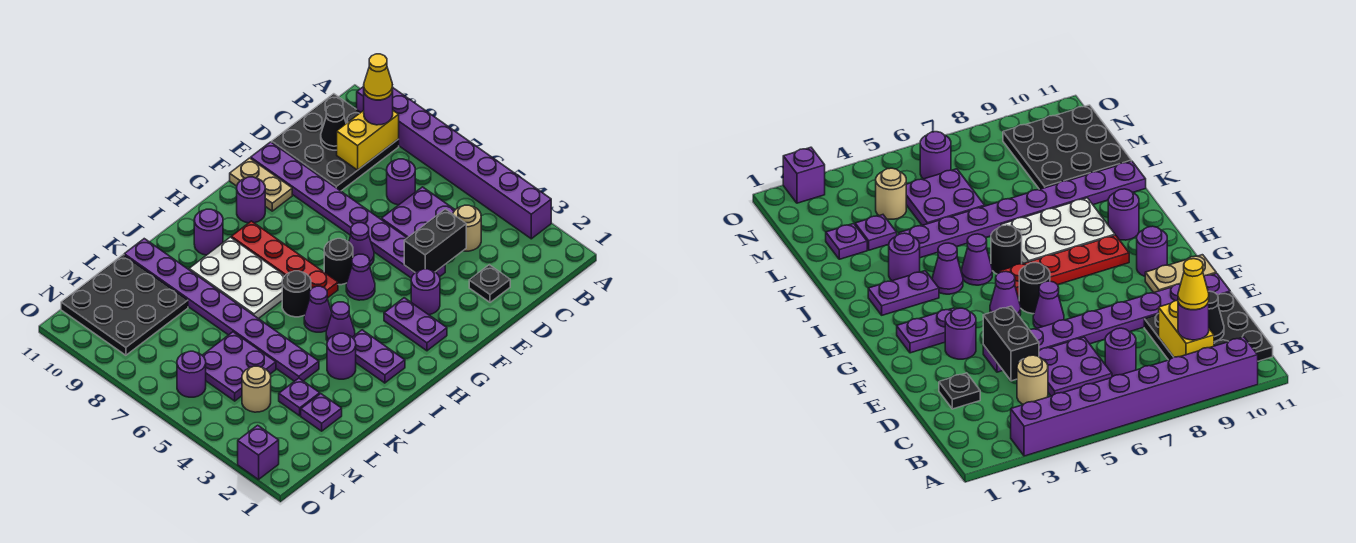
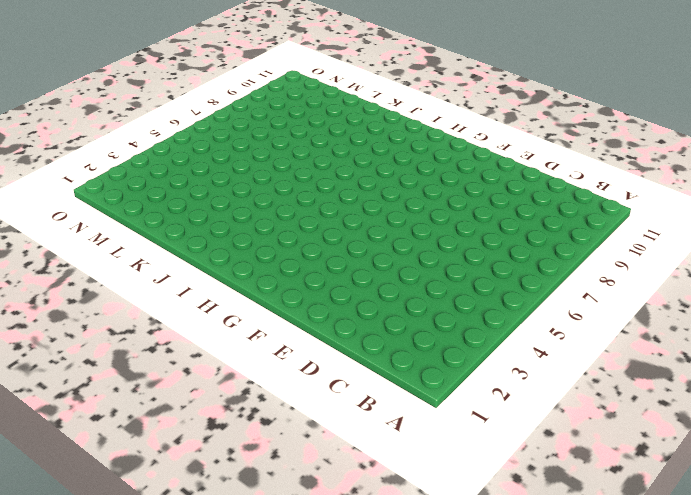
none -> purple 1x8 brick [357,87,551,239]
none -> black 3x3 plate [272,94,399,191]
none -> tan 1x1 round brick [453,205,481,251]
none -> purple 2x2 plate [381,187,455,238]

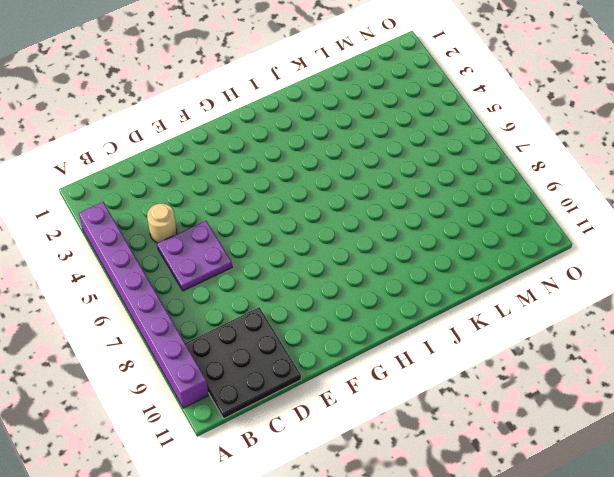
none -> purple 1x1 round brick [387,159,415,205]
none -> black 1x1 plate [469,265,510,302]
none -> purple 1x8 plate [251,142,445,278]
none -> purple 1x1 round brick [411,269,440,315]

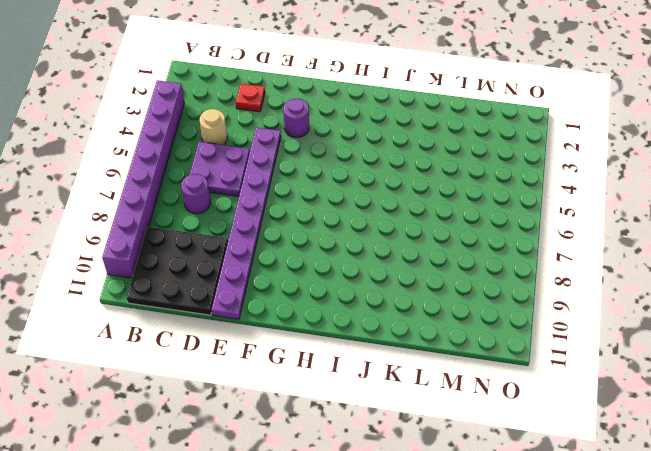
red 1x1 plate [236,84,265,112] -> black 1x1 plate [469,265,510,302]
none -> purple 1x1 cone [349,223,374,265]
none -> tan 1x2 plate [230,158,292,211]
none -> purple 1x2 plate [384,298,447,351]
none -> purple 1x1 cone [346,254,375,300]

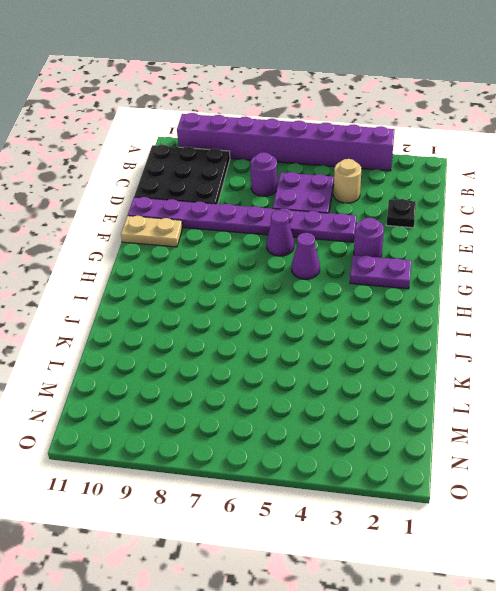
none -> black 1x1 round brick [324,239,353,285]
none -> purple 1x1 round brick [237,177,265,223]
none -> red 1x4 plate [231,221,338,298]
none -> purple 1x2 plate [352,330,405,383]

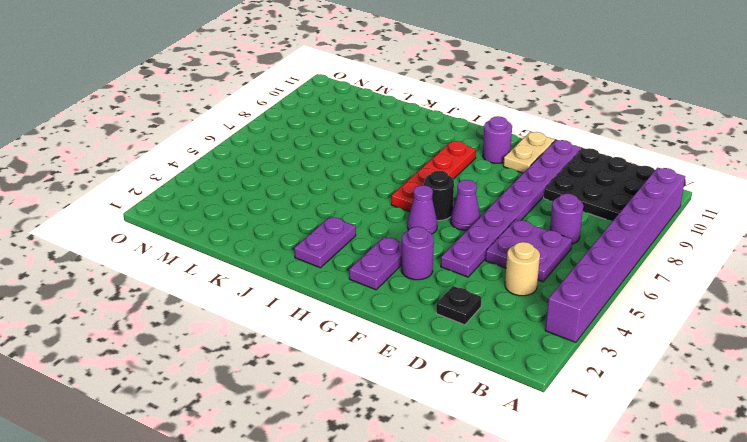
none -> purple 1x1 cone [326,302,355,341]
none -> purple 1x1 cone [304,286,332,332]
none -> black 1x1 round brick [282,271,311,317]
none -> white 2x3 plate [189,237,285,319]

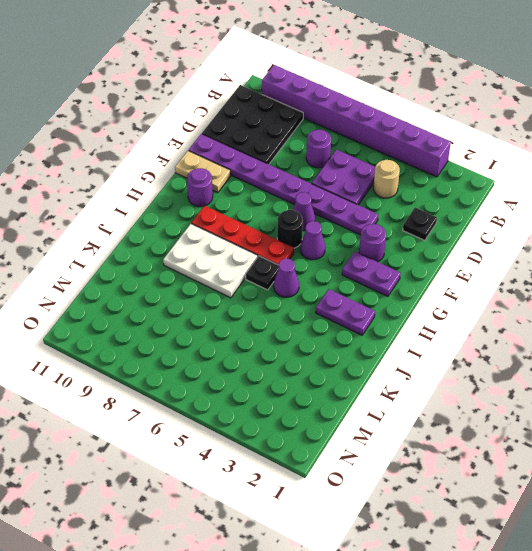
black 1x1 plate [246,256,279,290] -> black 1x1 round brick [282,271,311,317]
none -> purple 1x1 cone [326,302,355,341]
none -> purple 1x1 round brick [194,209,223,255]
none -> purple 1x1 round brick [327,333,356,379]
none -> purple 1x8 plate [124,239,319,381]

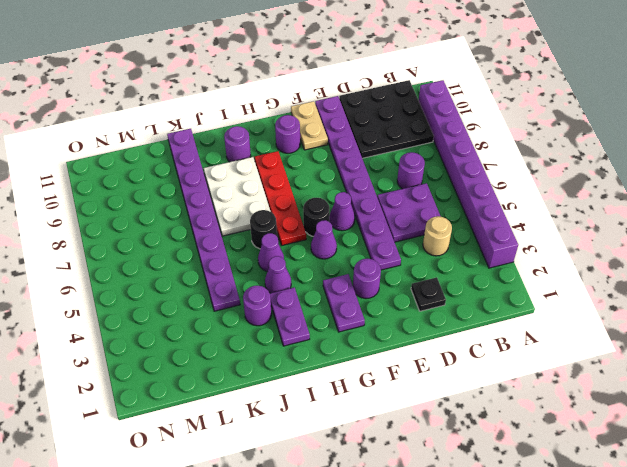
none -> purple 1x1 plate [301,394,342,431]
none -> purple 1x1 plate [279,378,320,416]
none -> purple 2x2 plate [202,332,276,401]
none -> black 3x3 plate [61,255,188,355]

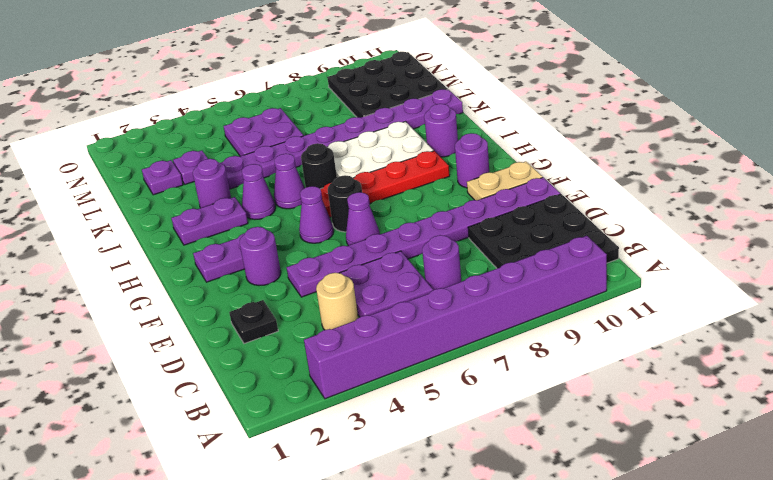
none -> tan 1x1 round brick [242,366,271,412]
none -> purple 1x1 round brick [177,351,206,397]
none -> purple 1x1 brick [238,425,279,480]
none -> yellow 1x2 brick [337,110,399,170]

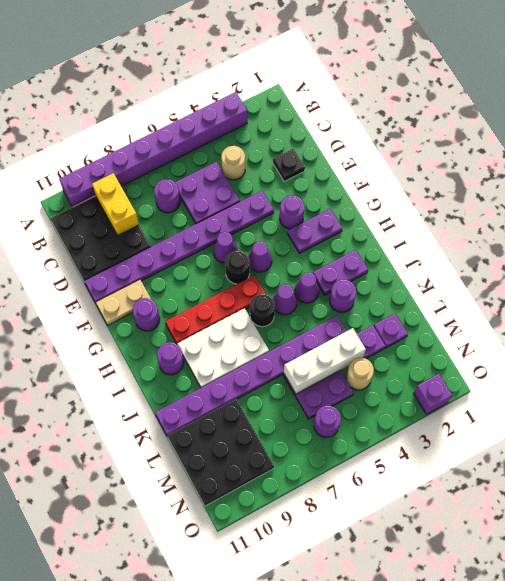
white 1x3 brick [284,328,366,394] -> none
none -> black 1x1 cone [321,104,346,150]
none -> black 1x2 brick [404,209,466,272]
none -> purple 1x1 round brick [364,92,393,125]
none -> yellow 1x1 cone [364,54,393,100]

